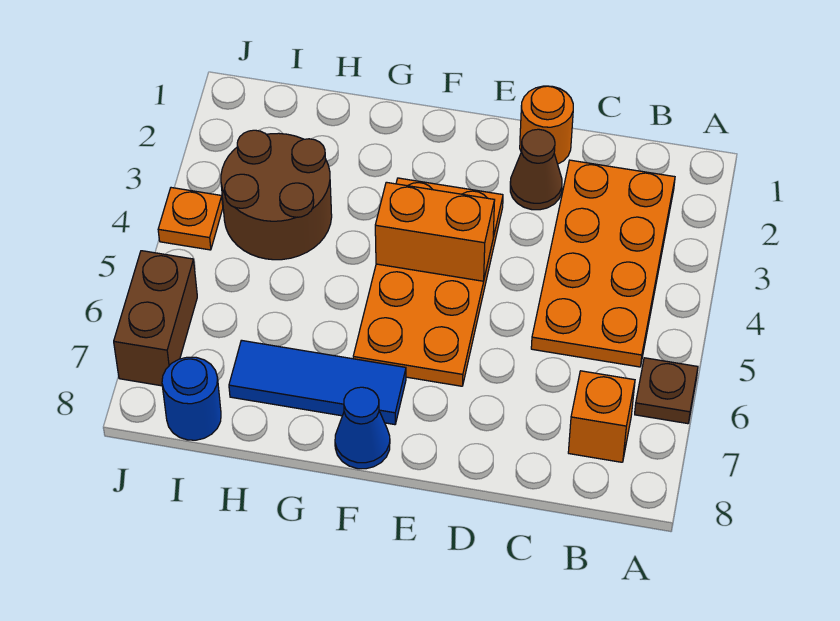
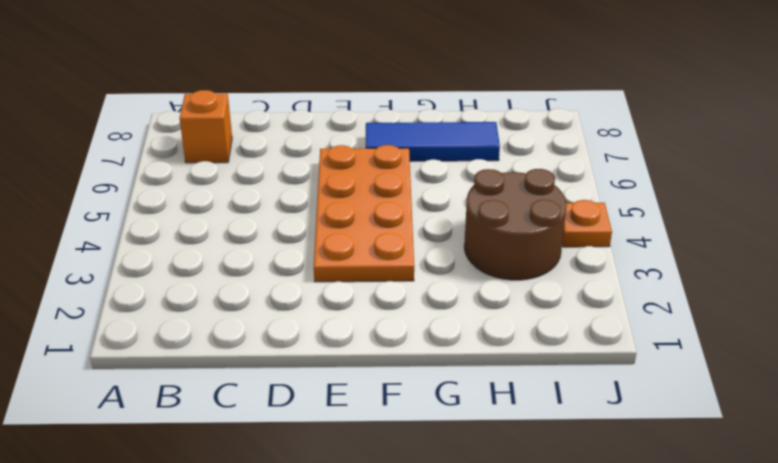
none -> brown 1x1 plate [635,358,698,424]
none -> orange 2x4 plate [531,160,675,367]
none -> orange 1x1 round brick [520,86,573,164]

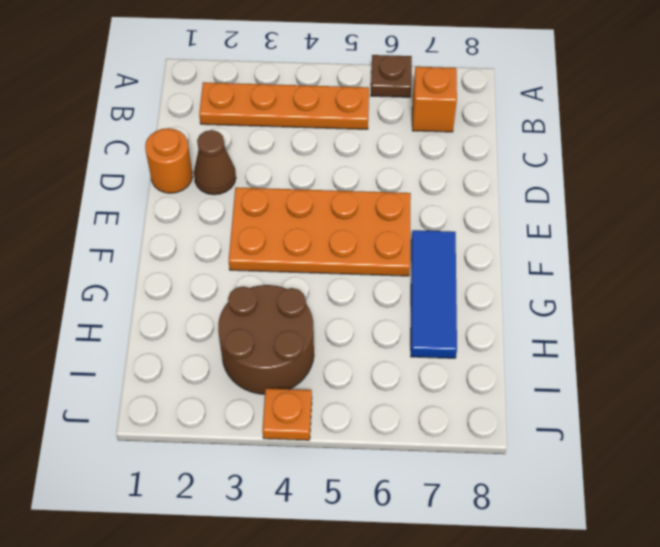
orange 1x4 plate [199,82,369,129] -> orange 2x4 plate [531,160,675,367]
none -> blue 1x1 cone [335,387,390,469]
none -> blue 1x1 round brick [162,357,221,440]
none -> brown 1x2 brick [114,251,197,386]

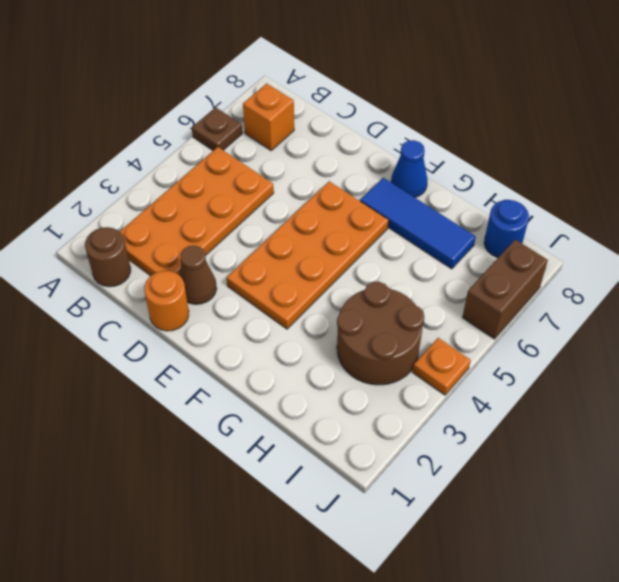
brown 1x1 round brick [85,227,131,287] -> none
none -> orange 1x2 brick [375,182,495,281]

